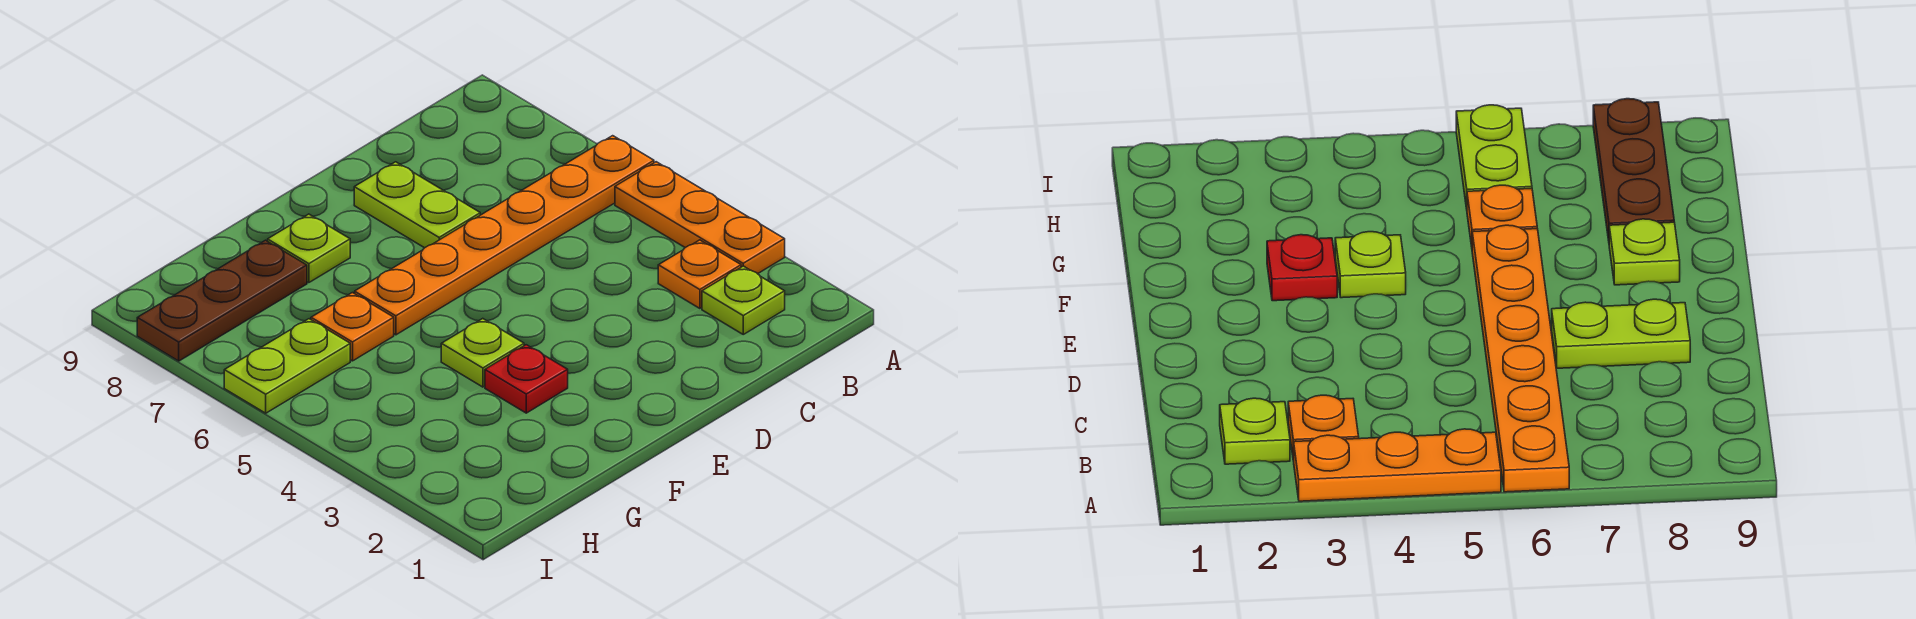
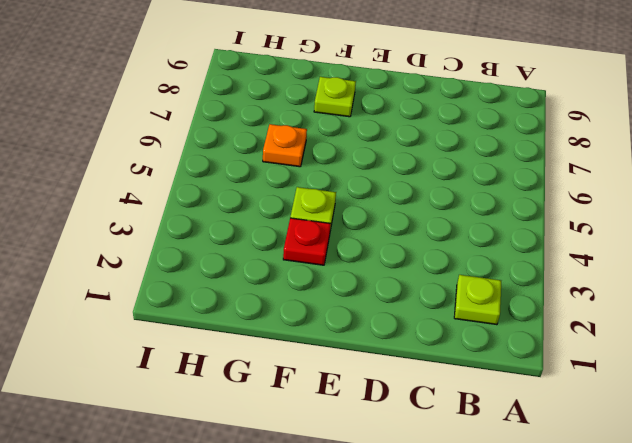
none -> orange 1x3 plate [615,162,785,274]
none -> orange 1x6 plate [355,136,654,335]

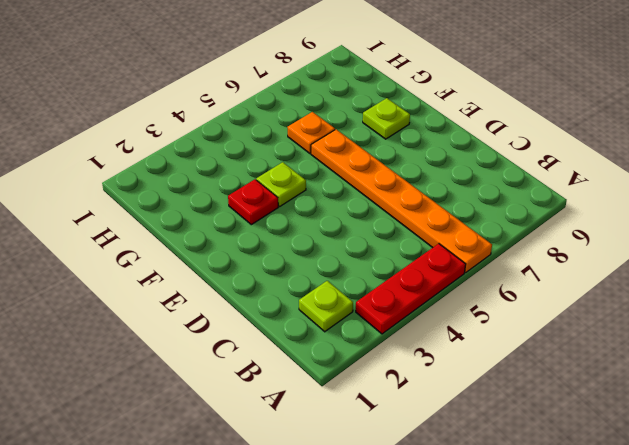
red 1x3 plate [356,244,466,334] -> orange 1x3 plate [615,162,785,274]
none -> orange 1x1 plate [658,240,741,308]
none -> lime 1x2 plate [354,162,480,248]

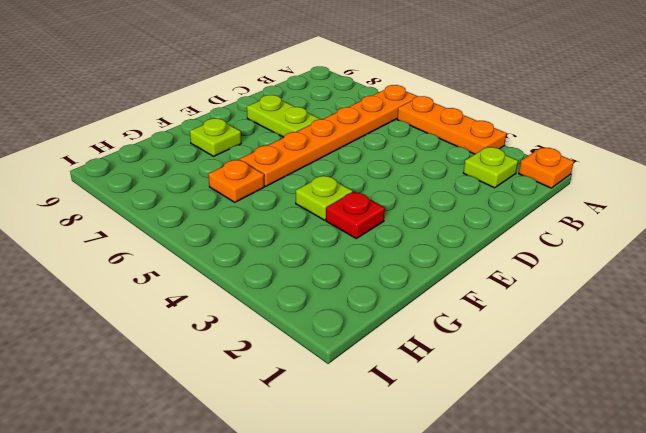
orange 1x1 plate [519,148,574,188] -> orange 1x1 plate moved to [658,240,741,308]
none -> brown 1x3 plate [137,240,307,361]
none -> lime 1x2 plate [224,319,350,413]

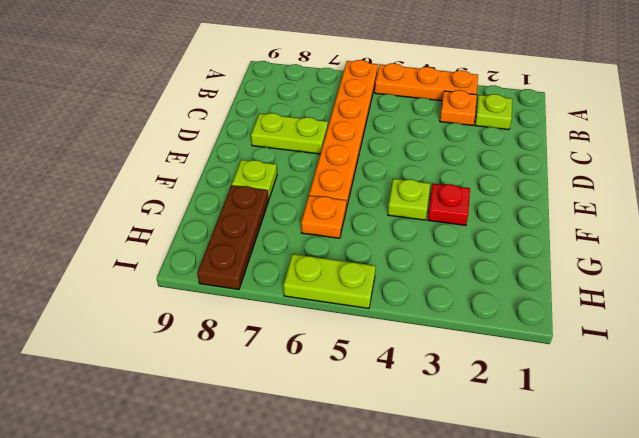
lime 1x2 plate [283,254,376,308] -> lime 1x2 plate turned to [224,319,350,413]

